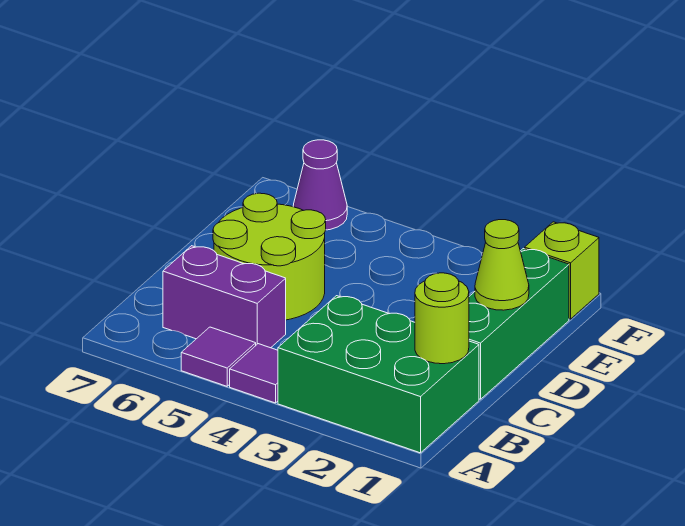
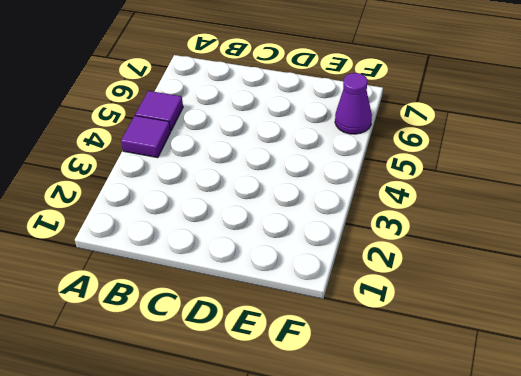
none -> green 2x3 brick [278,296,479,453]
none -> purple 1x2 brick [163,246,286,348]

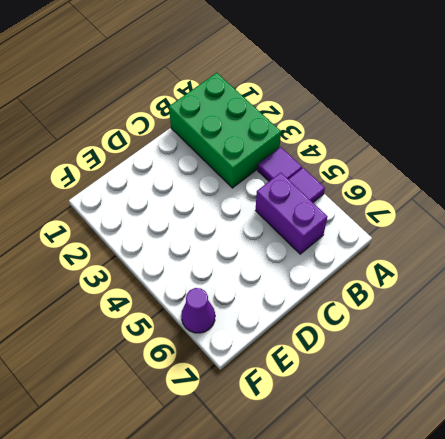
none -> green 1x3 brick [469,249,569,399]
none -> lime 2x2 round brick [213,193,326,320]

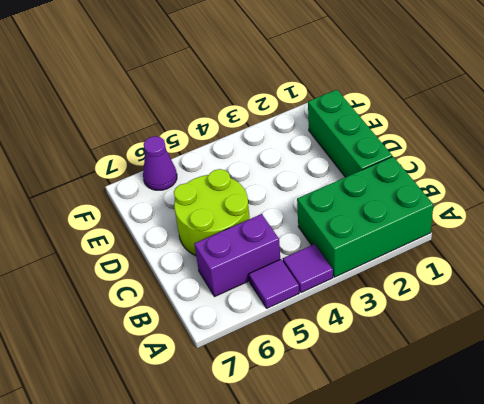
none -> lime 1x1 brick [525,222,599,319]
none -> lime 1x1 round brick [415,273,469,364]

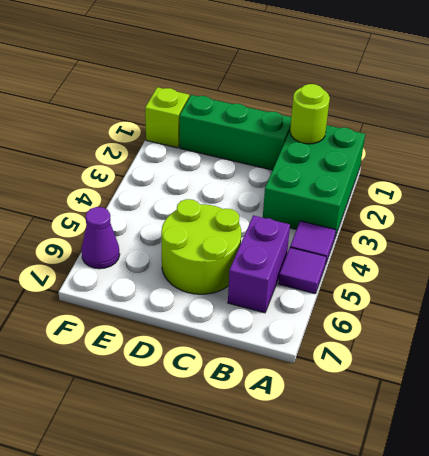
none -> lime 1x1 cone [475,220,529,310]

